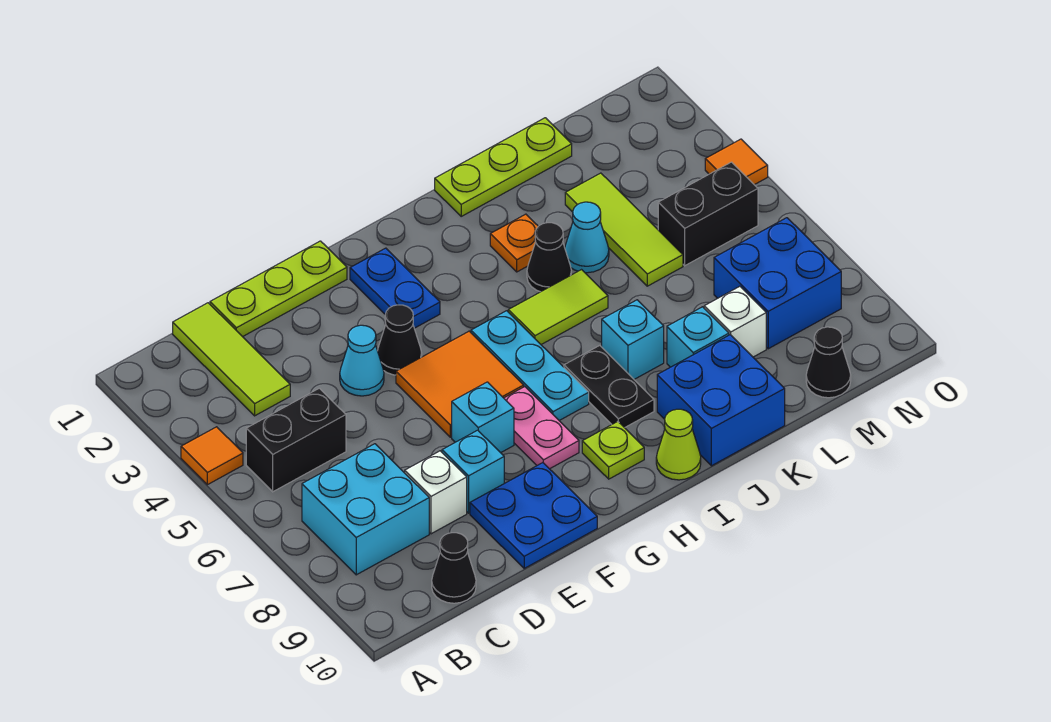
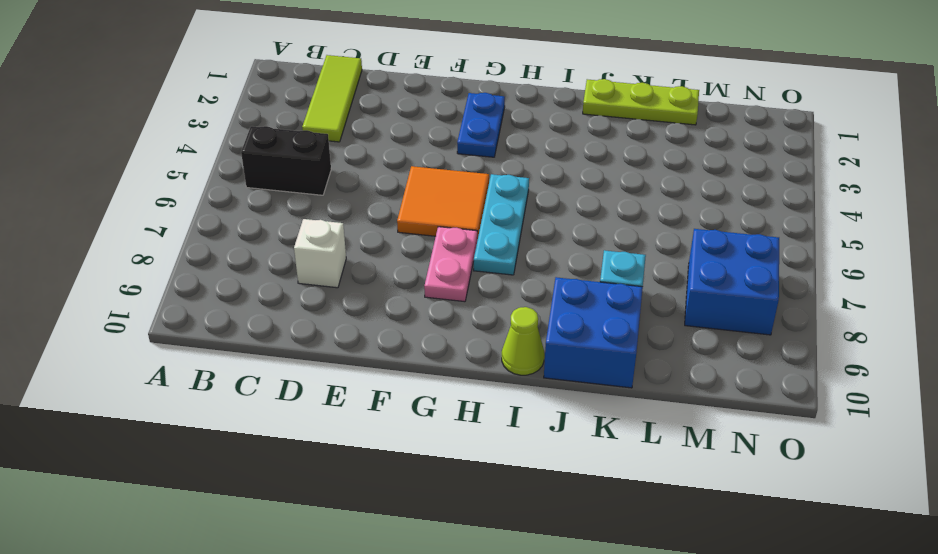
none -> orange 1x1 tile [181,427,243,485]
none -> cyan 2x2 brick [302,444,429,575]
none -> black 1x1 cone [432,533,476,603]
none -> lime 1x3 plate [210,241,347,337]

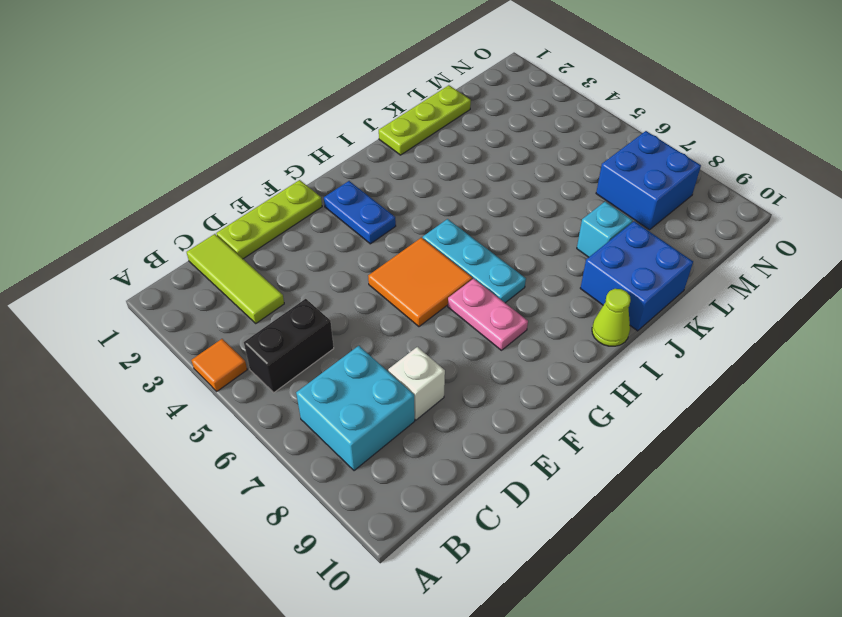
none -> black 1x1 cone [432,533,476,603]
none -> cyan 1x1 cone [340,325,384,396]
none -> cyan 1x1 brick [442,430,504,513]
none -> blue 2x2 plate [470,463,597,568]

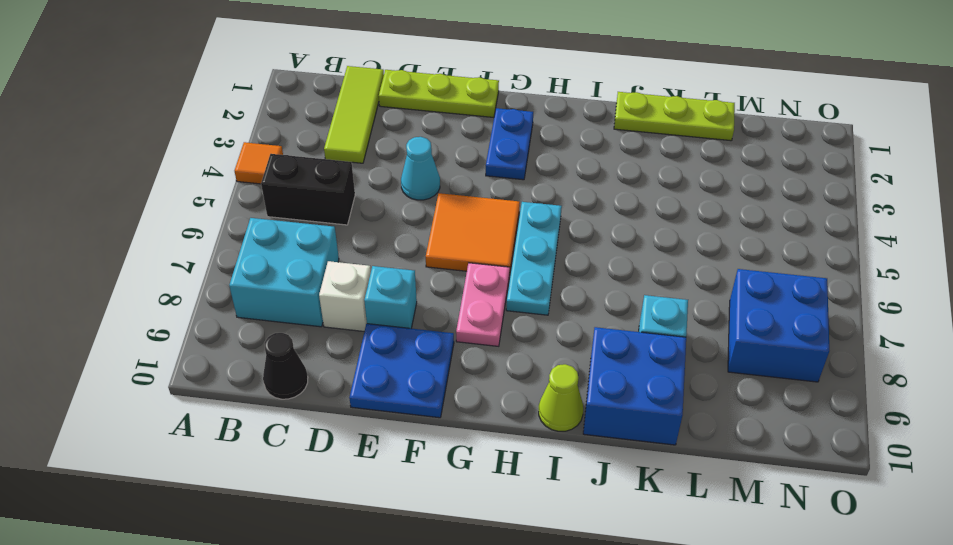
none -> black 1x1 cone [378,305,422,375]
none -> cyan 1x1 brick [452,382,514,453]
none -> lime 1x1 plate [582,422,644,479]
none -> lime 1x2 tile [508,270,608,344]

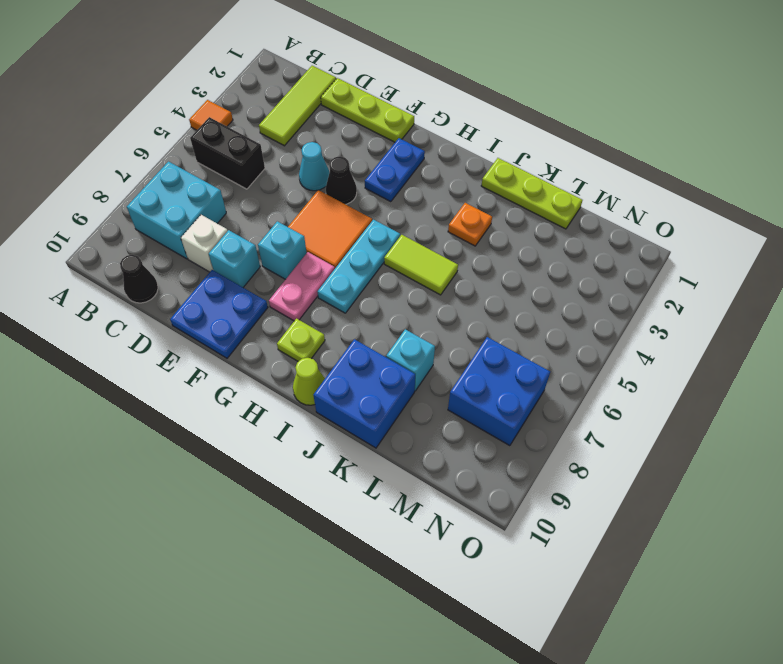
none -> black 1x2 plate [564,345,654,428]
none -> black 1x1 cone [527,223,571,292]
none -> cyan 1x1 brick [602,300,664,379]
none -> cyan 1x1 cone [565,202,609,273]

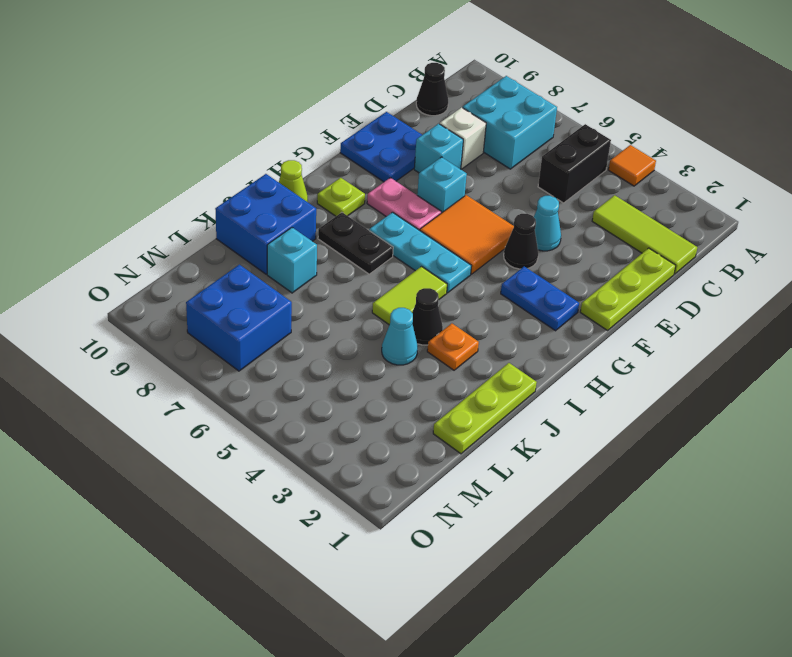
none -> cyan 1x1 brick [602,300,664,379]
none -> lime 1x3 tile [565,173,683,286]
none -> white 1x1 brick [704,286,766,357]
none -> black 1x2 brick [658,162,758,266]

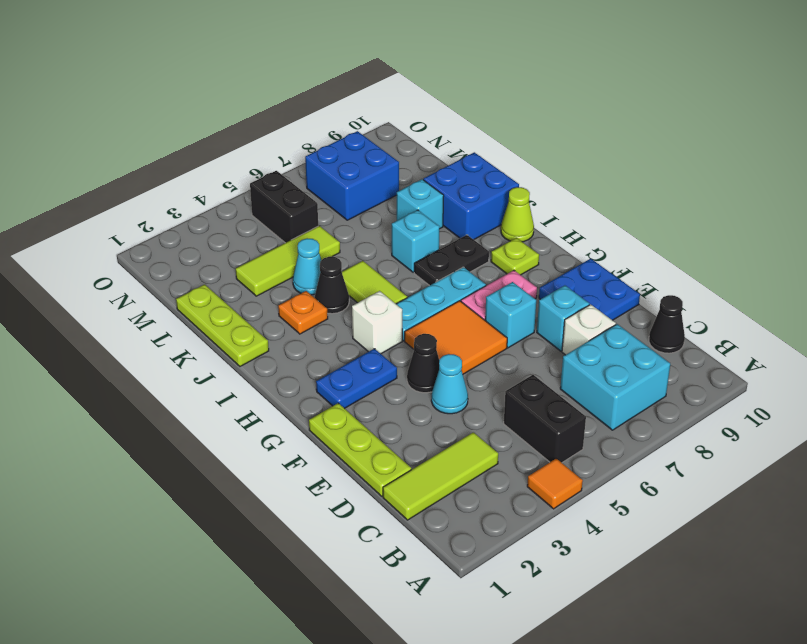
white 1x1 brick [352,291,402,354] -> white 1x1 brick moved to [704,286,766,357]
none -> black 1x1 cone [806,327,851,398]
none -> orange 1x1 tile [705,139,768,185]

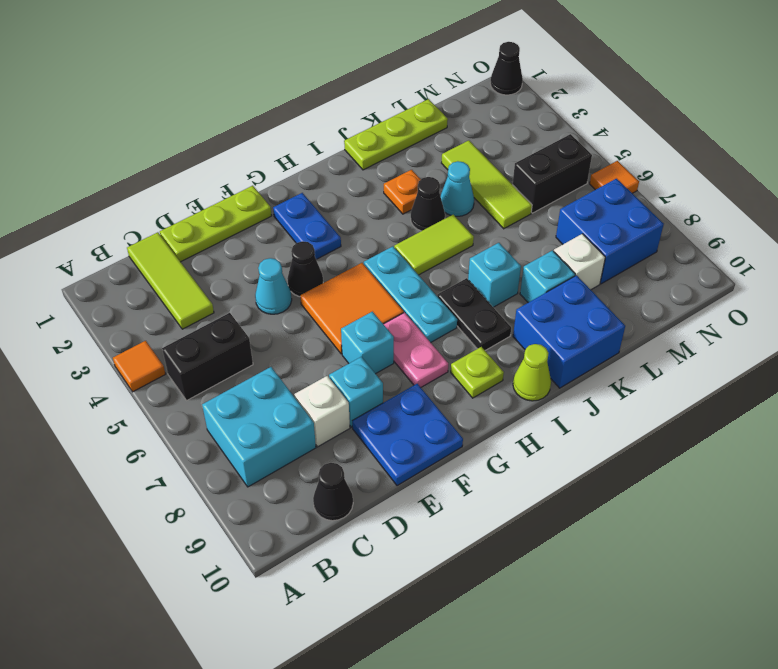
black 1x1 cone [490,42,523,95] -> black 1x1 cone moved to [806,327,851,398]
orange 1x1 tile [590,161,639,193] -> orange 1x1 tile moved to [705,139,768,185]

